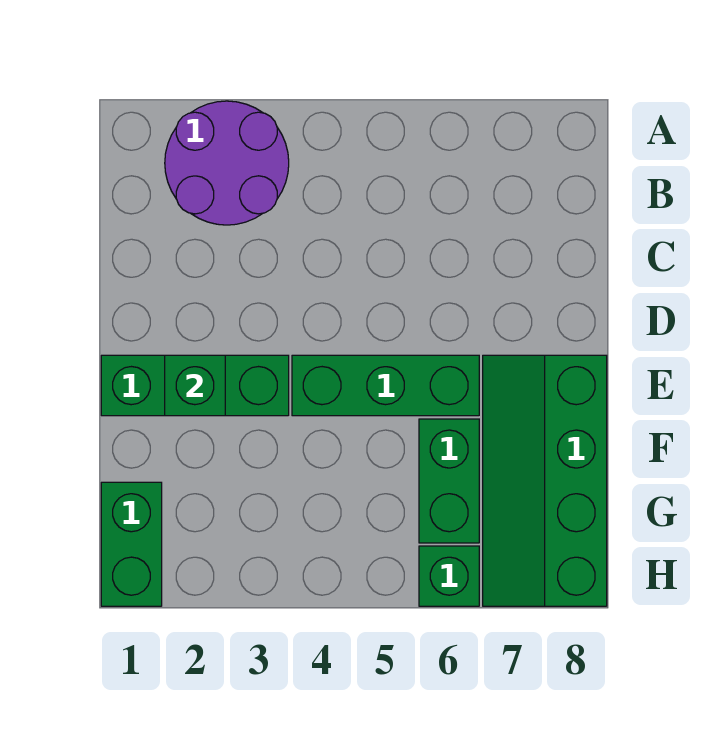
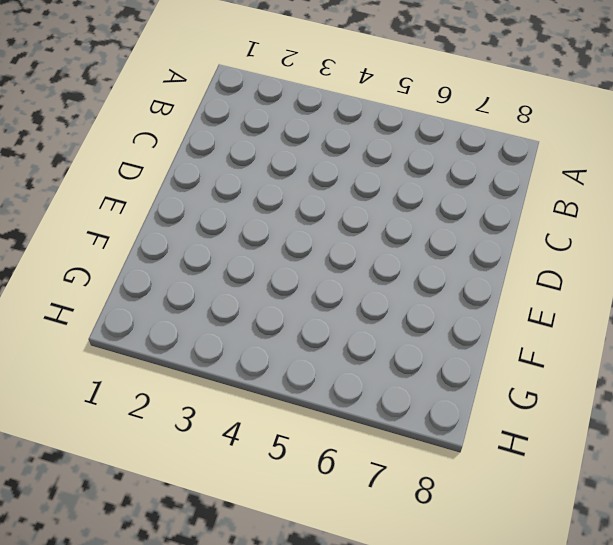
none -> purple 2x2 round brick [165,101,289,225]
none -> green 1x3 brick [101,355,289,416]

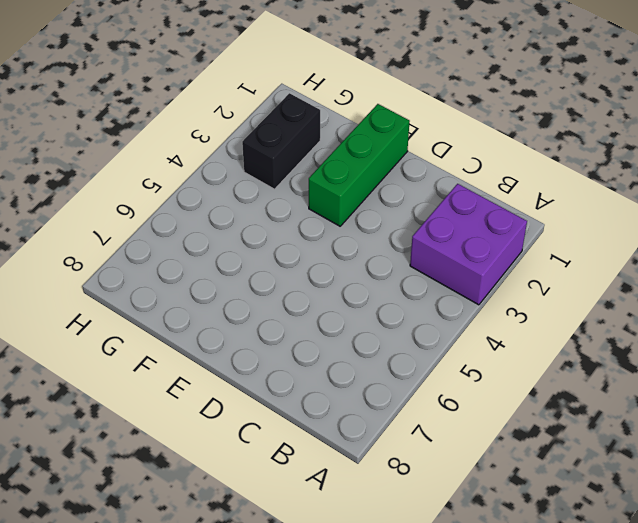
purple 2x2 brick [410,184,527,305] -> purple 2x2 round brick [165,101,289,225]
black 1x2 brick [242,93,320,189] -> none
none -> green 1x3 brick [292,355,479,416]
none -> green 2x4 slope [483,355,607,606]

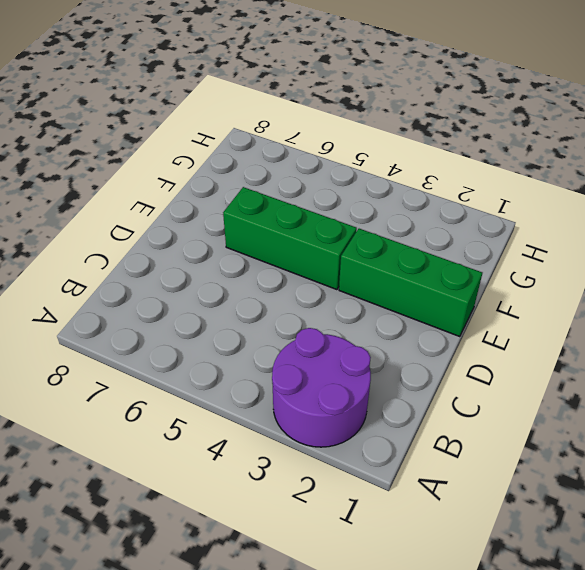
none -> green 2x4 slope [483,355,607,606]
none -> green 1x2 brick [419,419,479,543]

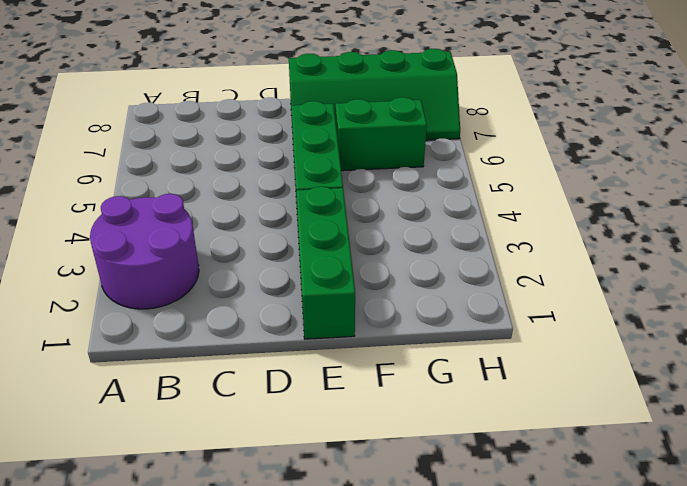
none -> green 1x2 brick [101,482,162,606]
none -> green 1x1 brick [419,546,479,606]

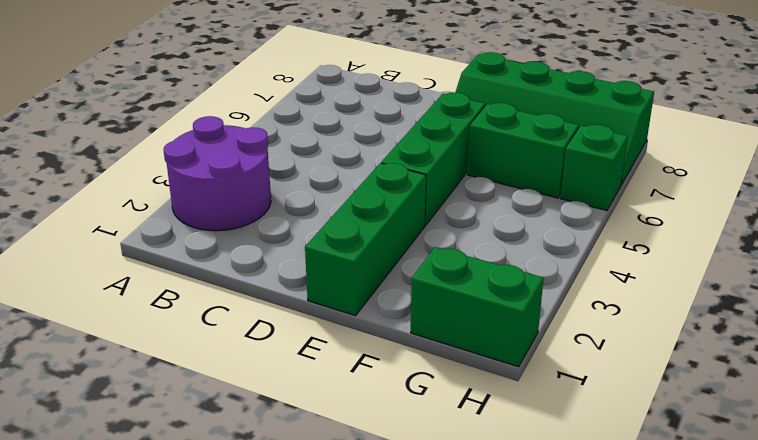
none -> green 1x1 brick [165,355,225,416]

